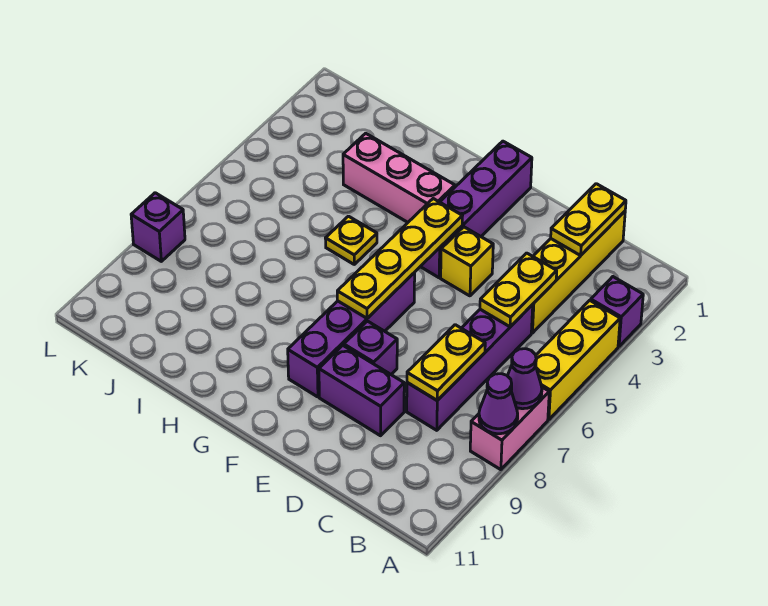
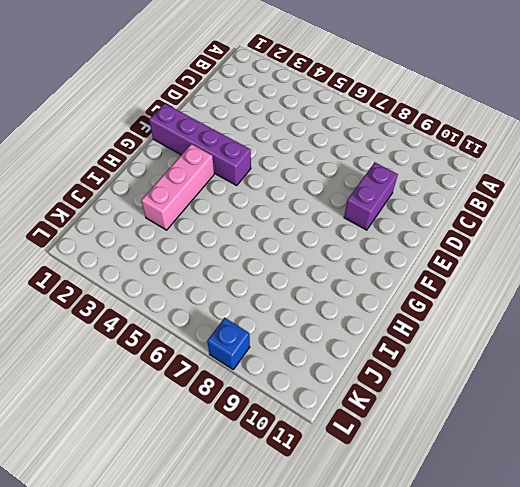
blue 1x1 brick [207,318,250,369] -> purple 1x1 brick [131,193,185,261]
none -> purple 1x1 brick [591,277,643,346]
none -> yellow 1x3 brick [536,300,620,420]
none -> pink 1x2 brick [470,387,549,470]

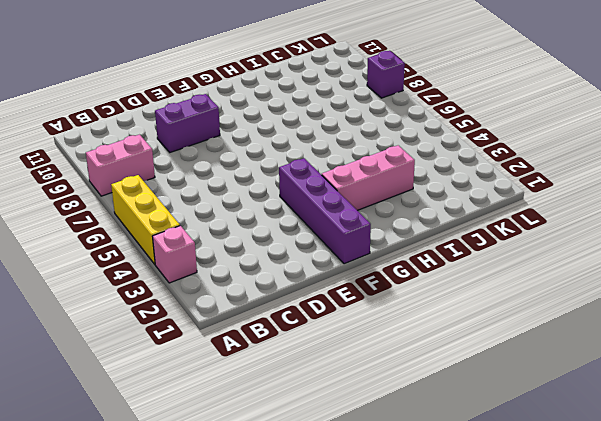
pink 1x1 brick [152,226,197,283] -> purple 1x1 brick [591,277,643,346]
pink 1x2 brick [86,135,155,196] -> pink 1x2 brick turned to [470,387,549,470]
none -> yellow 1x4 brick [531,211,625,333]
none -> purple 1x4 brick [407,305,533,430]
none -> yellow 1x1 brick [441,227,493,296]

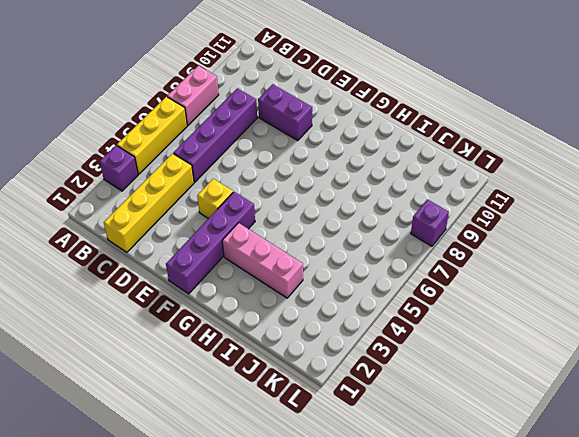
none -> purple 1x1 brick [344,321,397,374]
none -> purple 1x4 brick [288,273,415,397]
none -> yellow 1x1 plate [325,216,377,264]

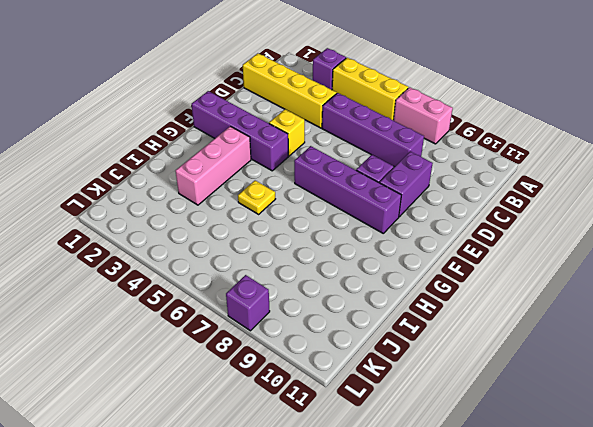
none -> purple 1x1 cone [508,349,542,409]
none -> purple 1x1 cone [479,374,518,434]
none -> yellow 1x2 plate [551,184,626,256]

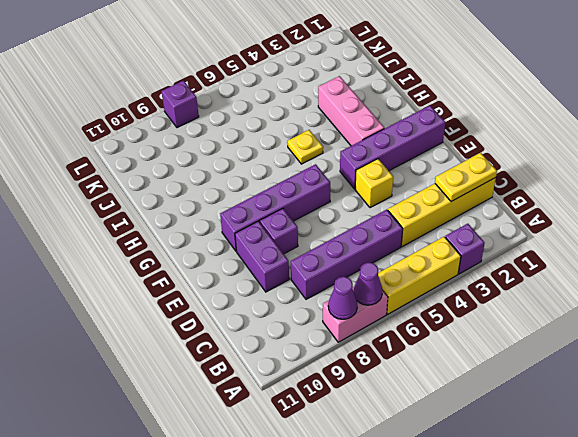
none -> yellow 1x2 plate [480,253,557,327]
none -> yellow 1x2 plate [407,325,485,400]
none -> yellow 1x4 plate [337,199,462,318]

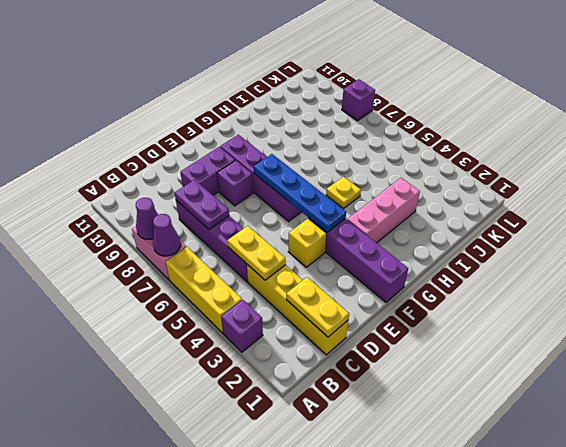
purple 1x2 plate [175,180,229,229] -> yellow 1x2 plate [407,325,485,400]
blue 1x4 plate [254,154,346,232] -> yellow 1x4 plate [337,199,462,318]

